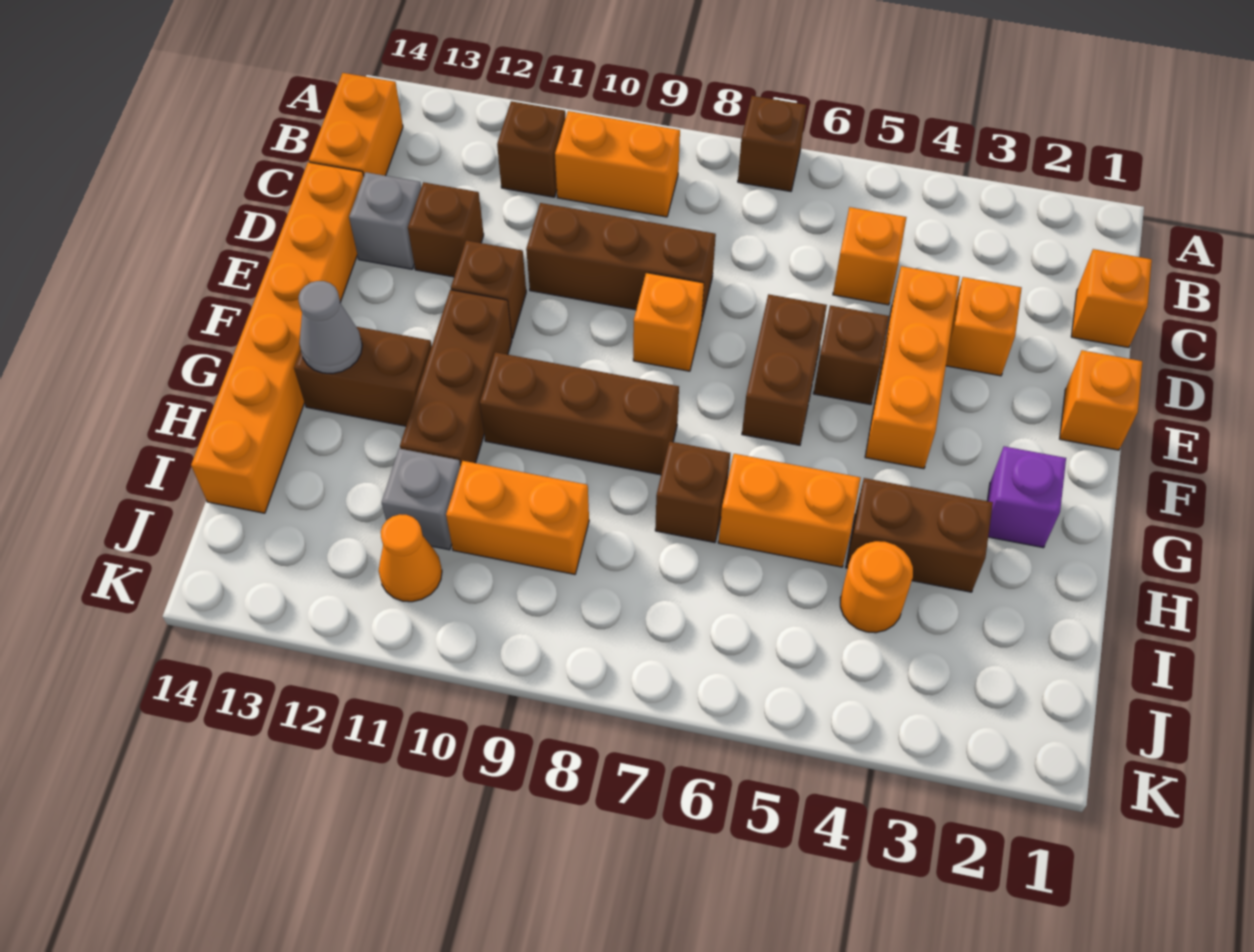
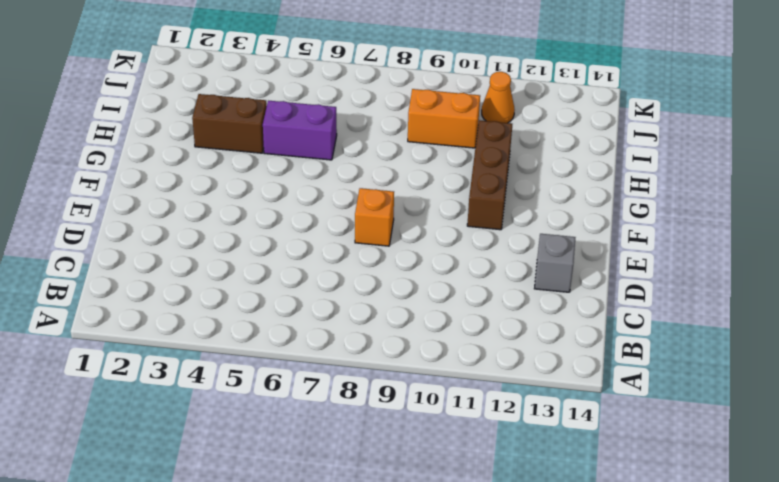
purple 1x2 brick [263,101,337,160] -> orange 1x2 brick [718,454,861,567]
none -> brown 1x1 brick [738,96,806,191]
none -> orange 1x2 brick [555,111,680,217]
none -> brown 1x1 brick [497,101,565,197]

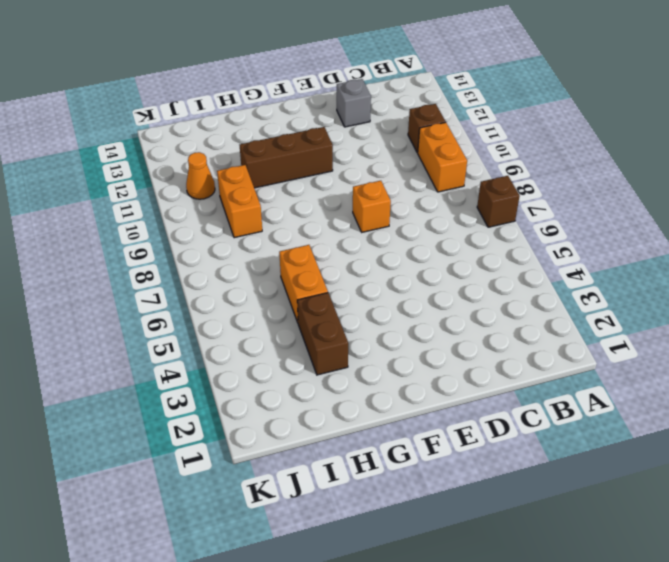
none -> orange 1x2 brick [309,73,403,176]
none -> orange 1x1 brick [1071,249,1152,348]
none -> orange 1x1 brick [833,207,907,305]

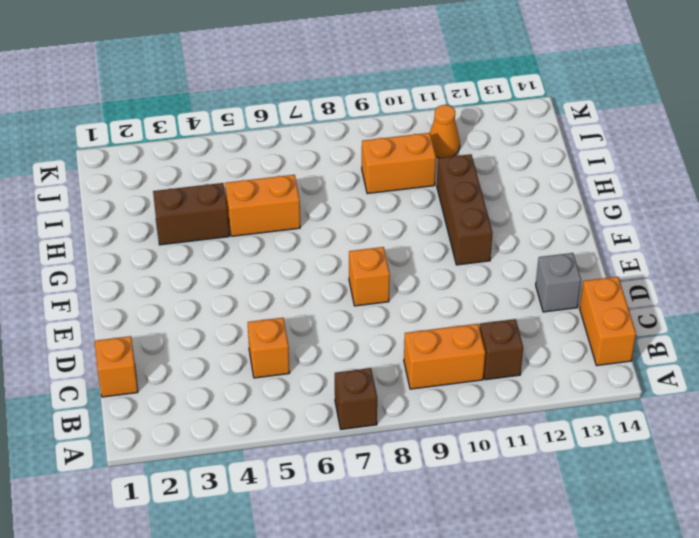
none -> orange 1x1 brick [946,277,1022,376]
none -> orange 1x3 brick [865,266,959,469]
none -> brown 1x3 brick [526,203,716,322]

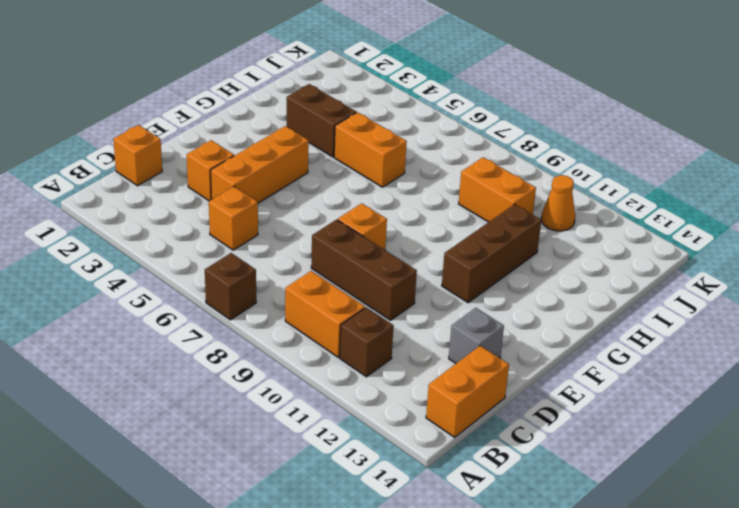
none -> brown 1x1 brick [408,182,484,277]
none -> orange 1x6 brick [191,162,364,513]
none -> orange 1x1 brick [1060,350,1142,450]

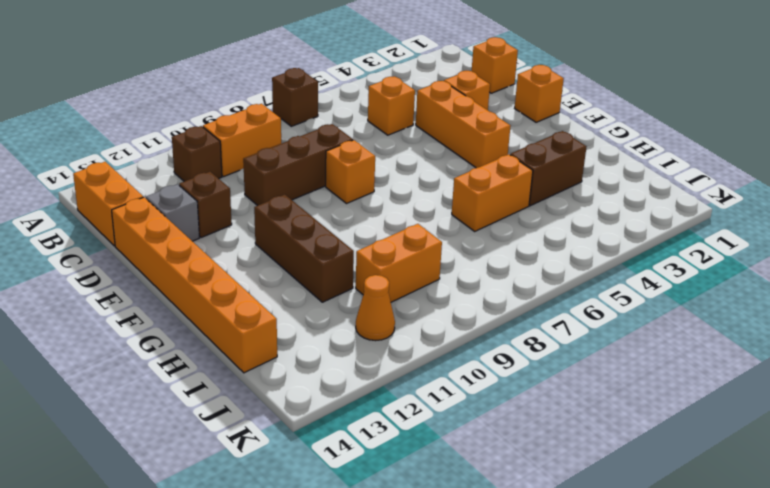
none -> brown 1x1 brick [813,305,889,405]
none -> brown 1x2 brick [742,294,827,445]
none -> brown 1x1 brick [451,240,526,338]

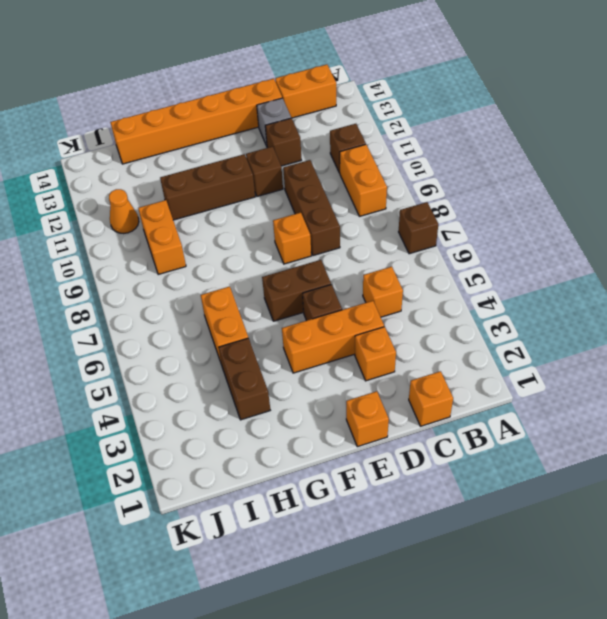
none -> purple 1x1 brick [987,446,1066,548]
none -> brown 1x3 brick [480,352,679,475]
none -> brown 1x2 brick [294,327,432,426]

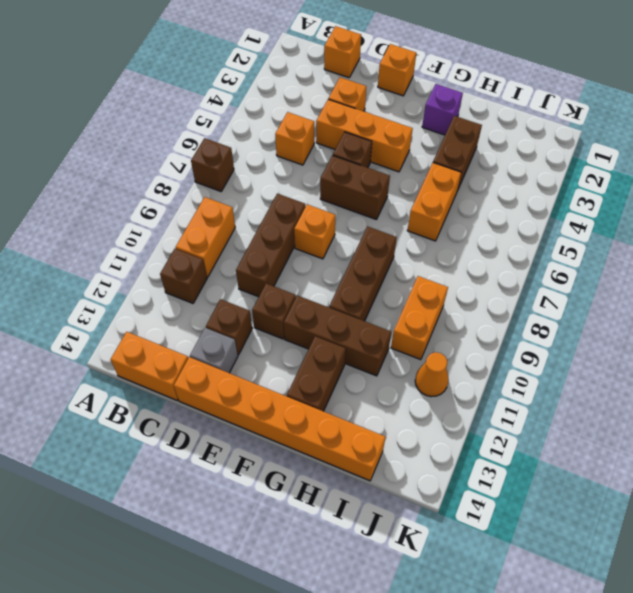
none -> brown 1x1 brick [655,441,730,543]
none -> orange 1x1 round brick [840,541,913,633]
none -> grey 1x1 brick [382,449,460,550]

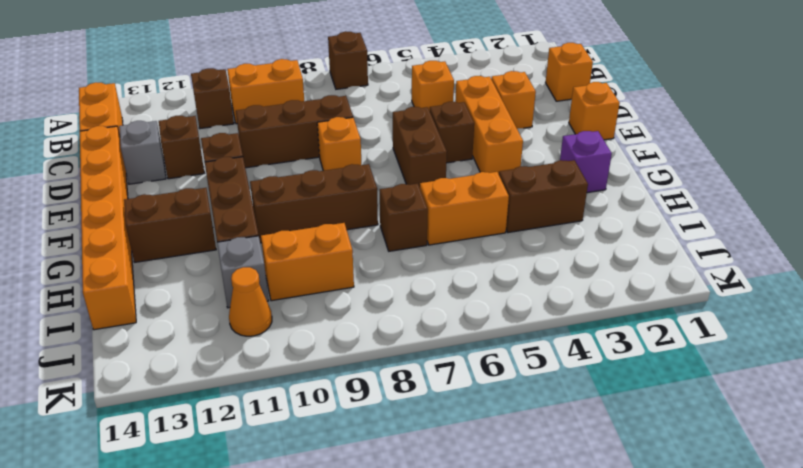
none -> orange 1x1 round brick [840,541,913,633]
none -> grey 1x1 cone [299,281,362,374]

